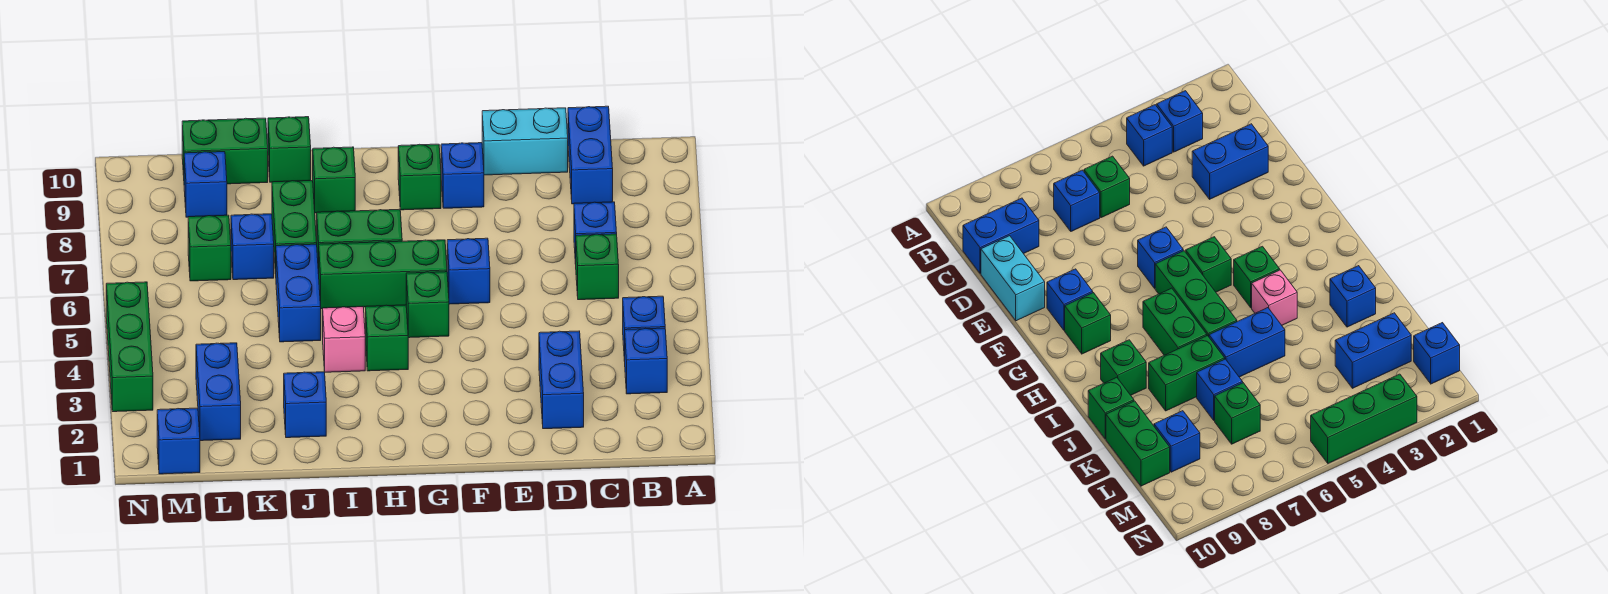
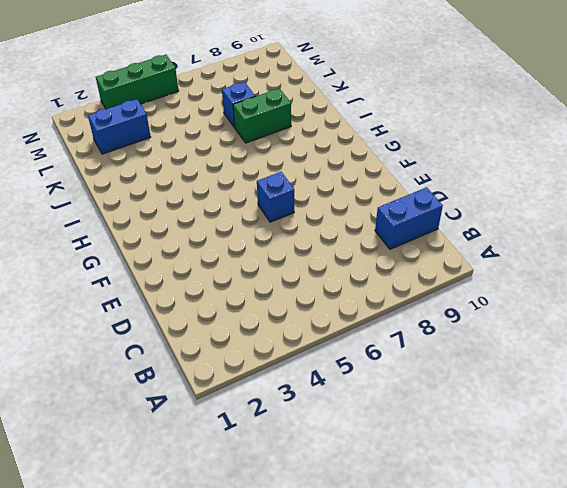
none -> blue 1x1 brick [625,328,667,394]
none -> blue 1x1 brick [623,296,665,361]
none -> green 1x1 brick [576,234,619,300]

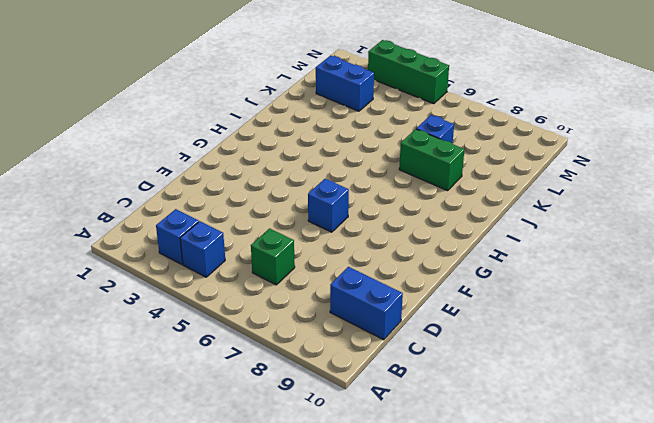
none -> blue 1x1 brick [574,202,617,264]
none -> blue 1x2 brick [539,331,584,429]
none -> cyan 1x2 brick [482,108,568,175]

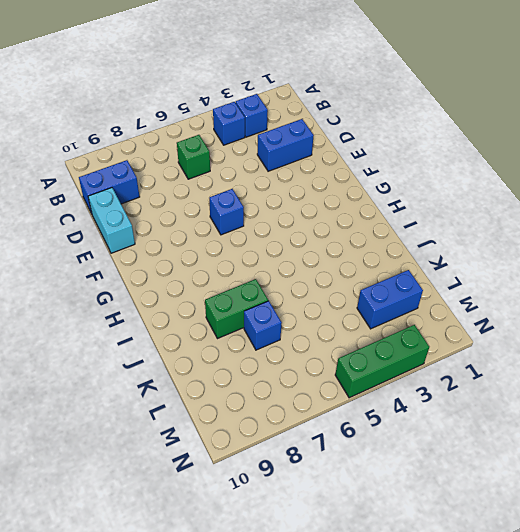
none -> blue 1x1 brick [574,202,617,264]
none -> blue 1x1 brick [441,143,484,208]
none -> green 1x1 brick [406,272,449,338]

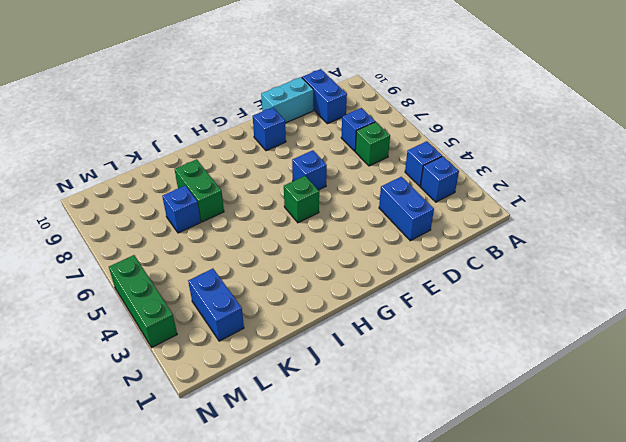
none -> green 1x3 brick [319,240,447,309]
none -> green 1x1 brick [398,144,441,210]
none -> green 1x1 brick [366,305,408,371]

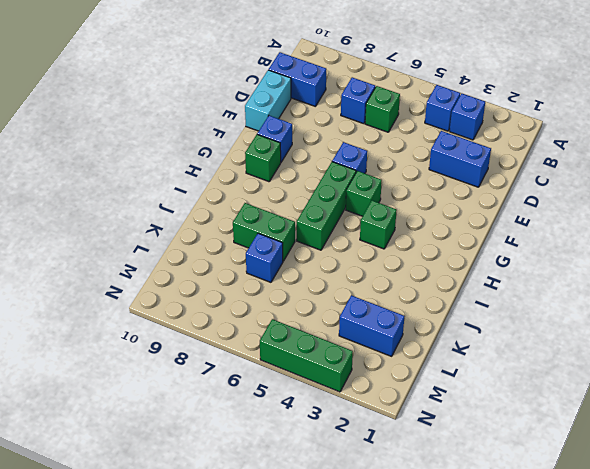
none -> green 1x2 brick [317,209,402,274]
none -> pink 1x1 brick [323,307,365,372]
none -> green 1x1 brick [313,147,355,213]

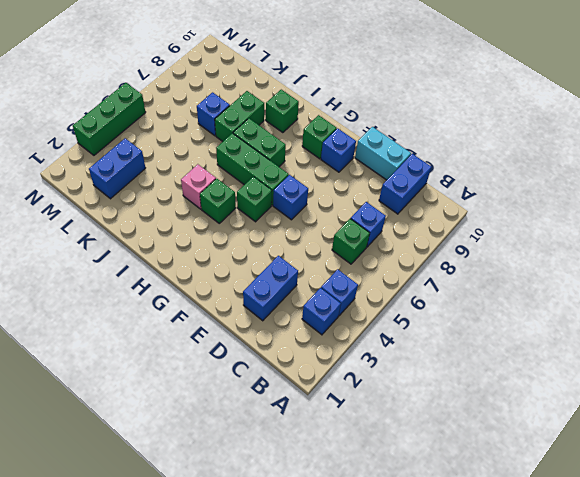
none -> blue 1x1 brick [284,372,326,438]
none -> blue 1x2 brick [276,244,321,342]
none -> green 1x1 brick [268,117,311,182]

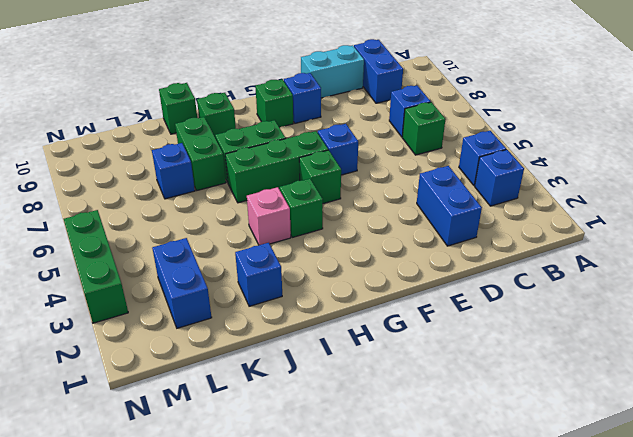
none -> blue 1x2 brick [276,244,321,342]
none -> green 1x2 brick [182,118,268,184]
none -> green 1x1 brick [188,215,231,281]

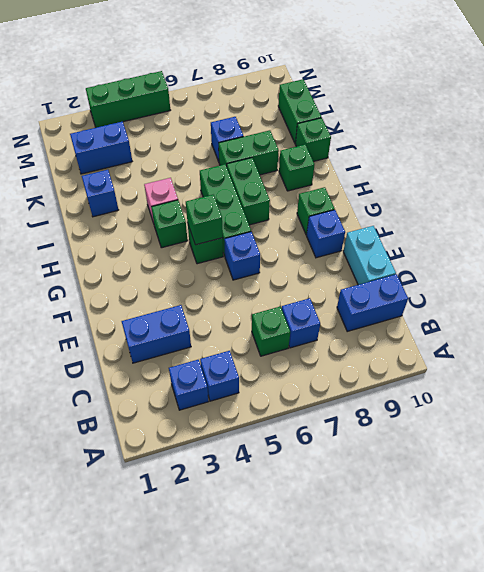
green 1x1 brick [186,195,223,245] -> green 1x1 brick moved to [188,215,231,281]
none -> blue 1x2 brick [276,244,321,342]
none -> blue 1x1 brick [184,152,227,217]
none -> blue 1x1 brick [157,408,200,474]

